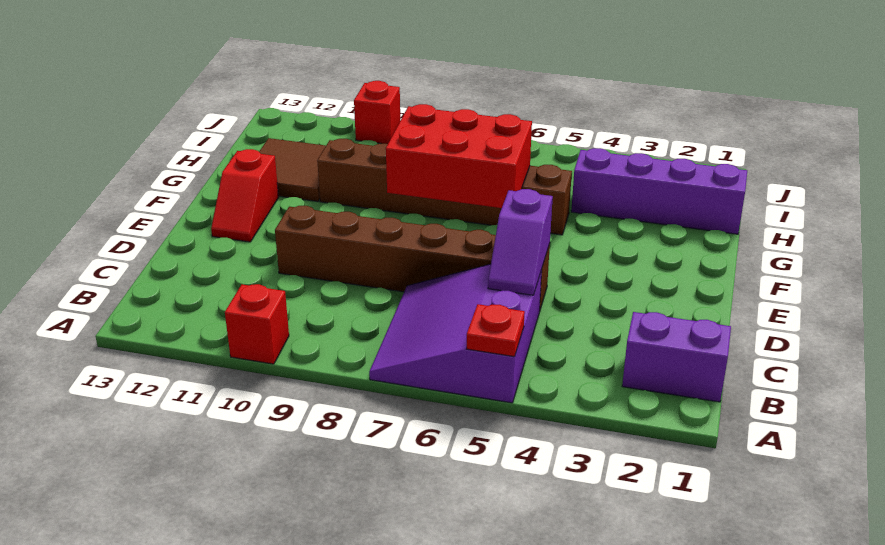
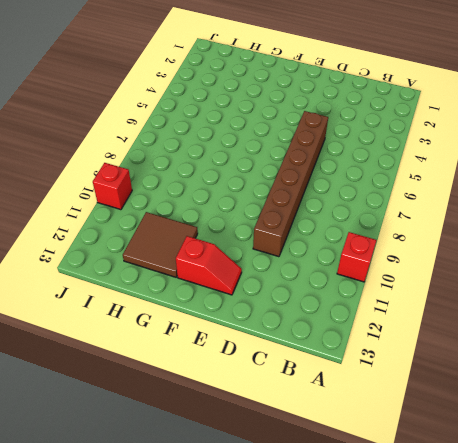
none -> purple 3x3 slope [369,264,542,403]
none -> purple 1x2 brick [622,312,731,402]
none -> brown 1x6 brick [317,139,572,235]

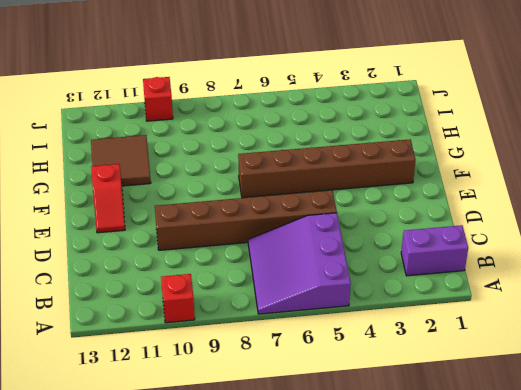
brown 1x6 brick [238,139,416,198] -> brown 1x6 brick moved to [317,139,572,235]
none -> purple 1x4 brick [571,148,747,234]
none -> red 1x1 plate [467,304,525,357]
none -> purple 1x2 slope [488,189,553,295]

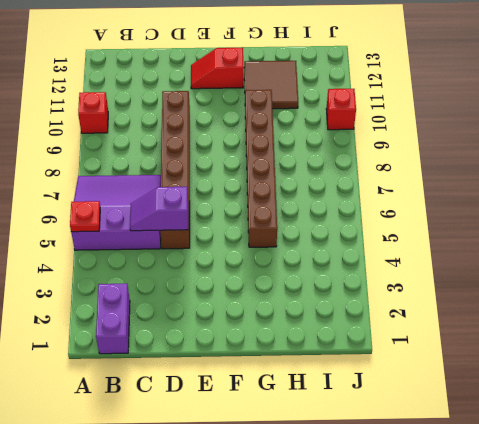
none -> purple 1x4 brick [571,148,747,234]
none -> red 2x3 brick [386,104,532,208]

